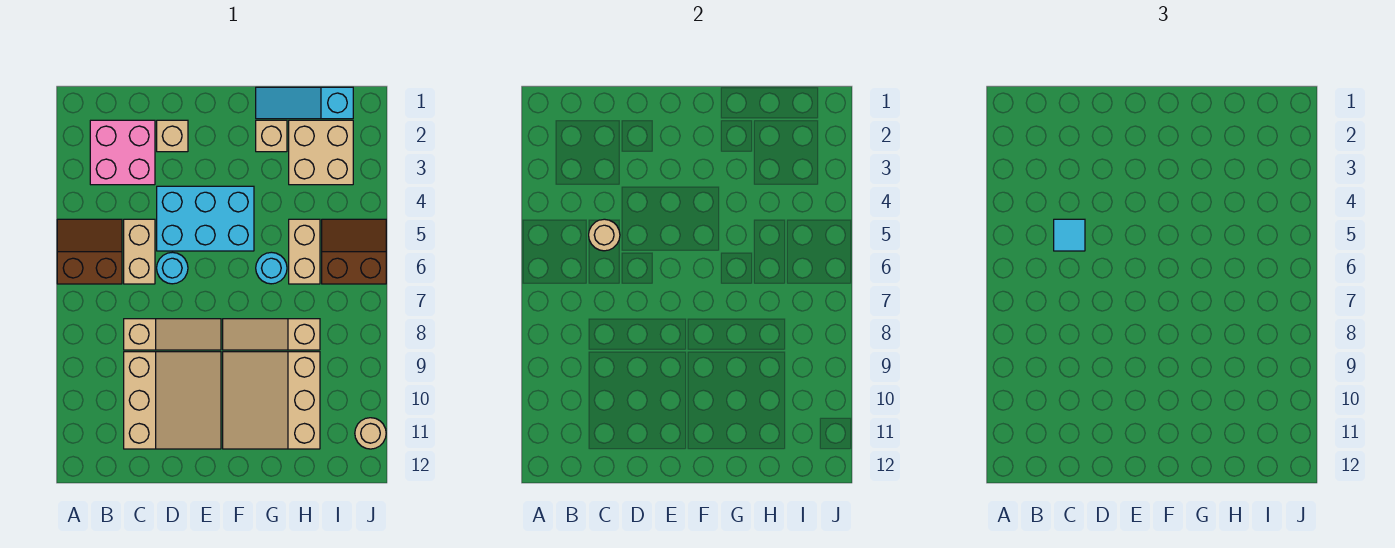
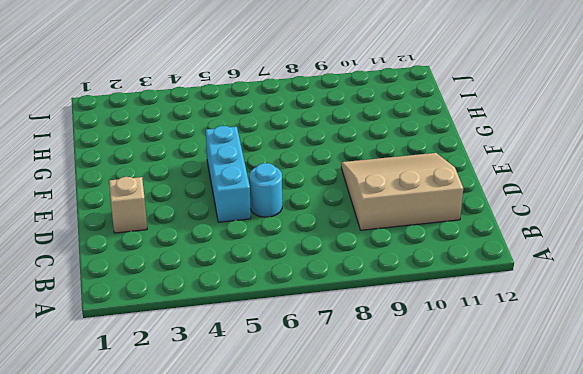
cyan 1x3 brick [206,126,251,222] -> cyan 2x3 brick [157,186,254,251]
none -> brown 2x2 slope [57,219,122,284]
none -> pink 2x2 brick [90,120,155,185]
none -> tan 1x2 brick [124,219,155,284]

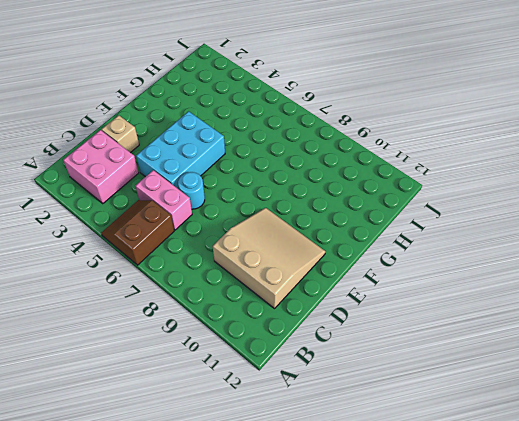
pink 1x2 brick [135,170,192,230] -> tan 1x2 brick [124,219,155,284]
none -> tan 1x3 slope [124,319,221,350]
none -> tan 1x3 slope [223,319,320,350]
none -> tan 3x3 slope [223,352,320,449]

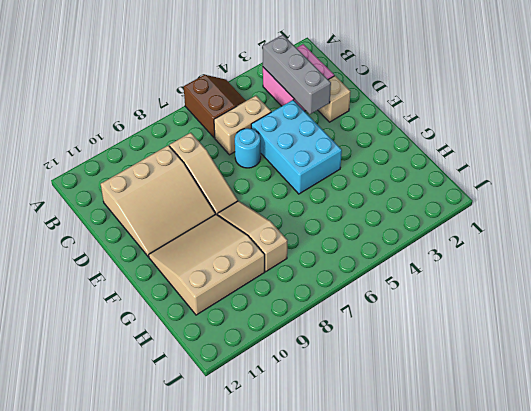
grey 1x3 brick [263,35,331,114] -> none
none -> cyan 1x3 slope [256,87,353,119]
none -> tan 1x1 brick [256,120,287,152]
none -> cyan 1x1 round brick [256,252,287,284]

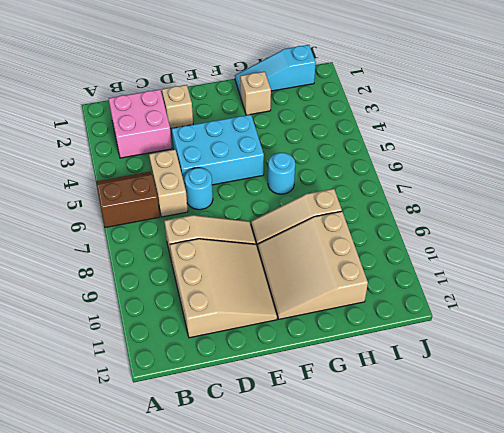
none -> tan 2x2 brick [289,120,353,185]
none -> tan 1x2 brick [289,219,320,284]
none -> brown 2x2 slope [322,219,386,284]

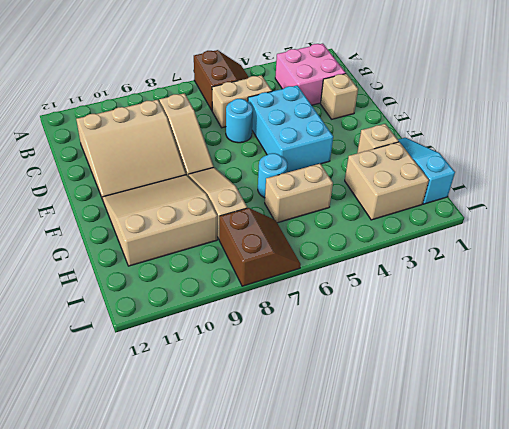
brown 2x2 slope [219,208,301,286] -> brown 2x2 slope moved to [322,219,386,284]
none -> tan 1x1 round brick [355,418,386,449]
none -> tan 1x1 round brick [589,219,620,251]
none -> cyan 1x1 tile [1054,219,1085,251]

